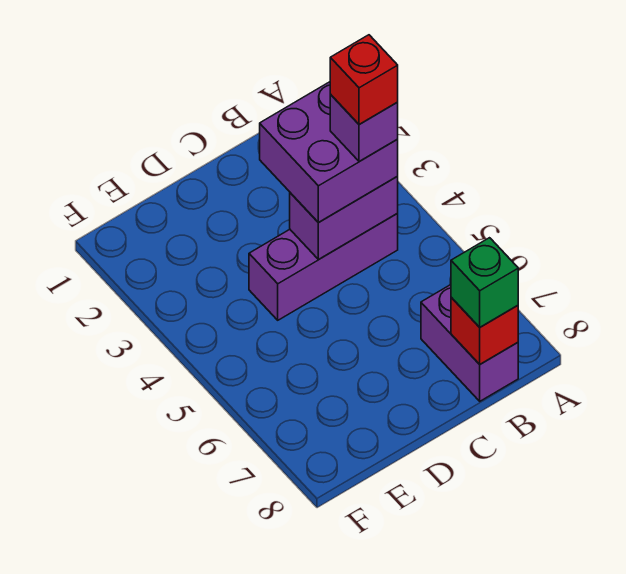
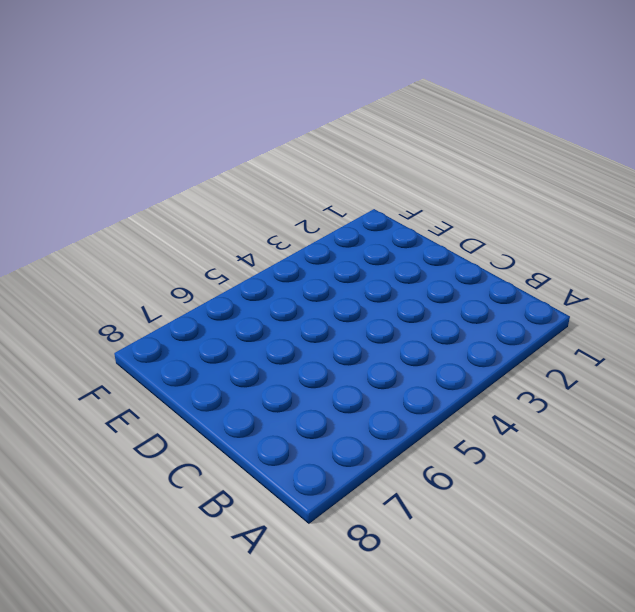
none -> purple 1x3 brick [249,214,398,320]
none -> purple 1x2 brick [421,285,518,401]

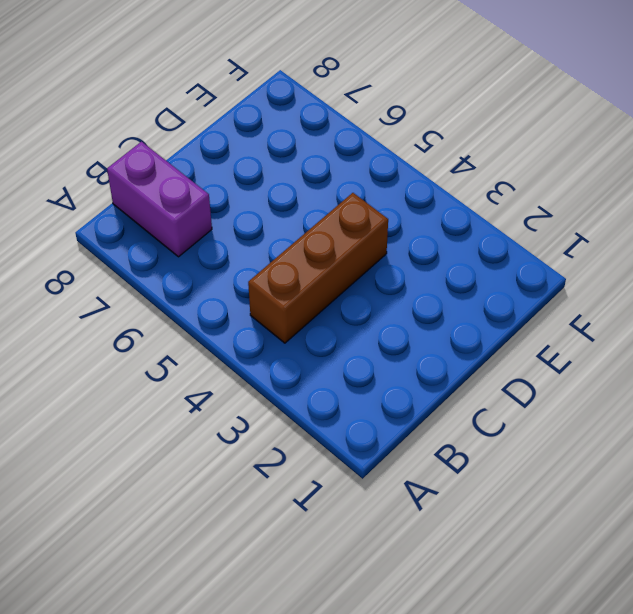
brown 1x3 brick [248,193,388,343] -> purple 1x3 brick [249,214,398,320]
none -> purple 1x2 brick [290,176,398,259]
none -> red 1x1 brick [451,298,518,364]

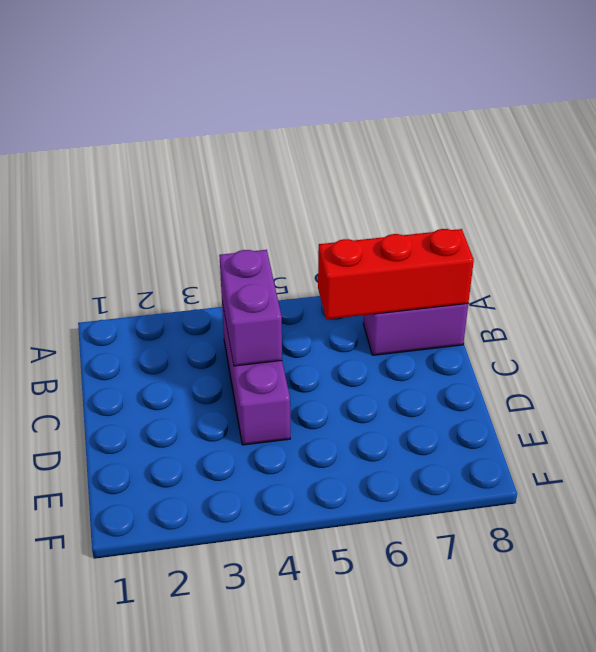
red 1x3 brick [318,229,474,319] -> red 1x1 brick [451,298,518,364]
none -> purple 2x2 brick [260,82,398,223]
none -> green 1x1 brick [451,238,518,327]

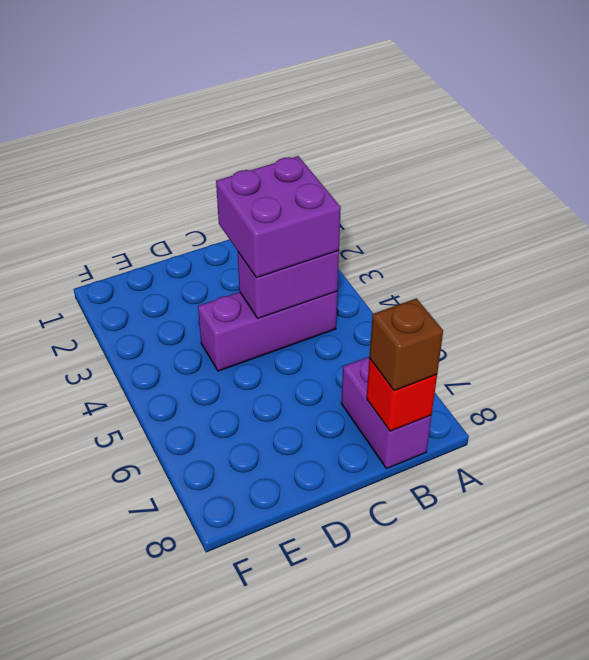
brown 1x1 brick [369,298,443,391] -> green 1x1 brick [451,238,518,327]
none -> purple 1x1 brick [330,95,398,162]
none -> red 1x1 brick [330,35,398,125]

